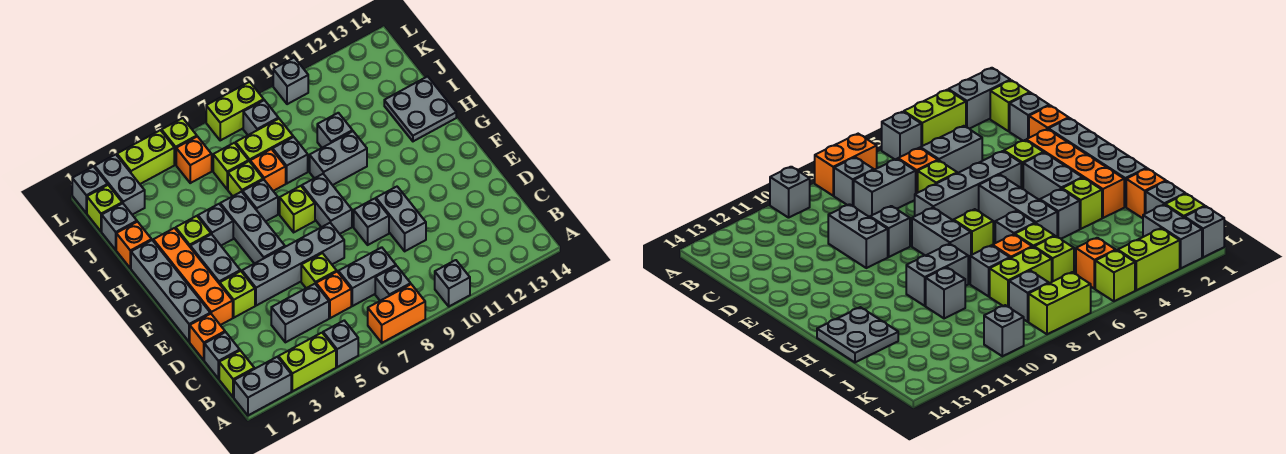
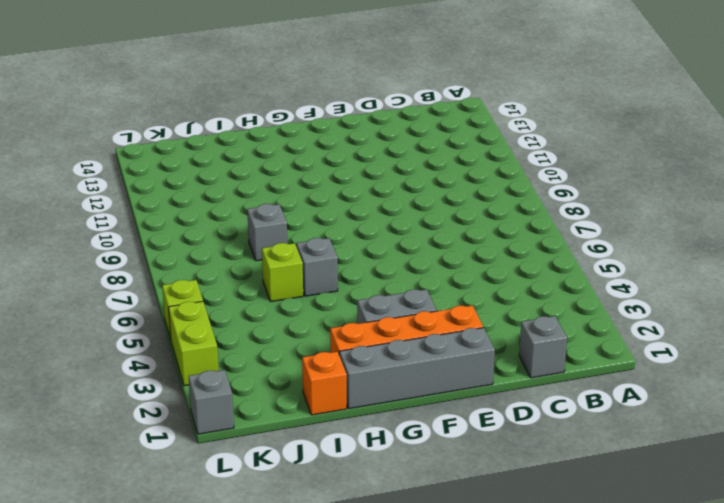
none -> grey 1x2 brick [234,357,291,415]
none -> lime 1x2 brick [278,333,336,391]
none -> grey 1x1 brick [323,321,358,367]
none -> orange 1x2 brick [368,284,425,343]

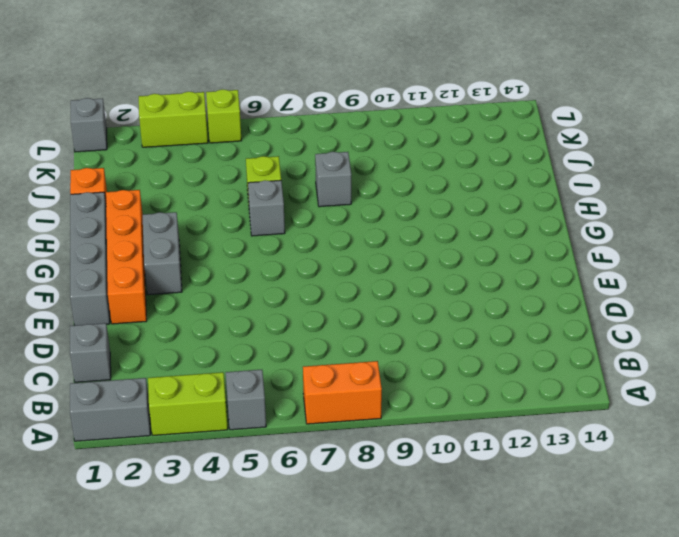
none -> grey 1x1 brick [435,260,470,306]
none -> lime 1x1 brick [219,351,254,397]
none -> grey 1x1 brick [375,266,411,301]
none -> grey 1x2 brick [271,284,329,342]

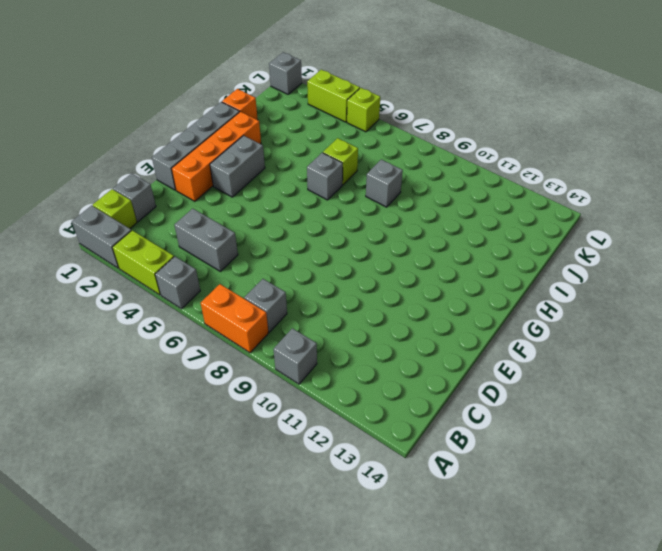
none -> orange 1x1 brick [316,272,351,318]
none -> grey 1x2 brick [338,247,396,306]
none -> orange 1x1 brick [190,314,225,360]
none -> lime 1x1 brick [301,253,337,288]

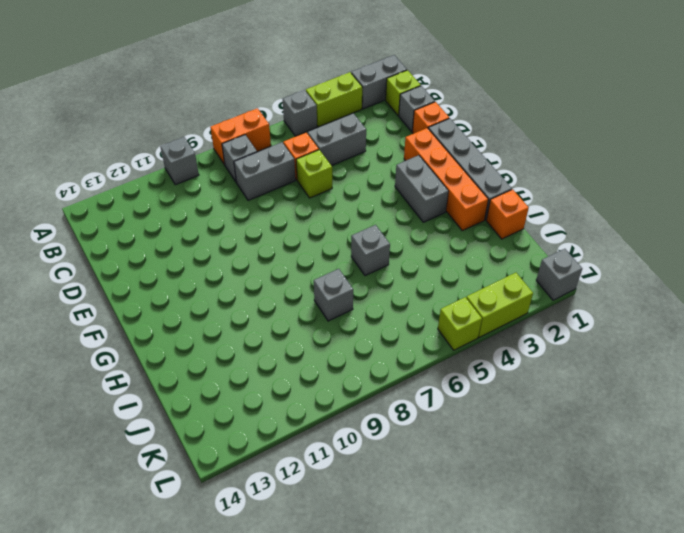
none -> grey 1x2 brick [376,187,426,251]
none -> lime 1x1 brick [220,271,255,318]
none -> grey 1x4 brick [242,223,344,306]
none -> grey 1x1 brick [354,199,389,245]

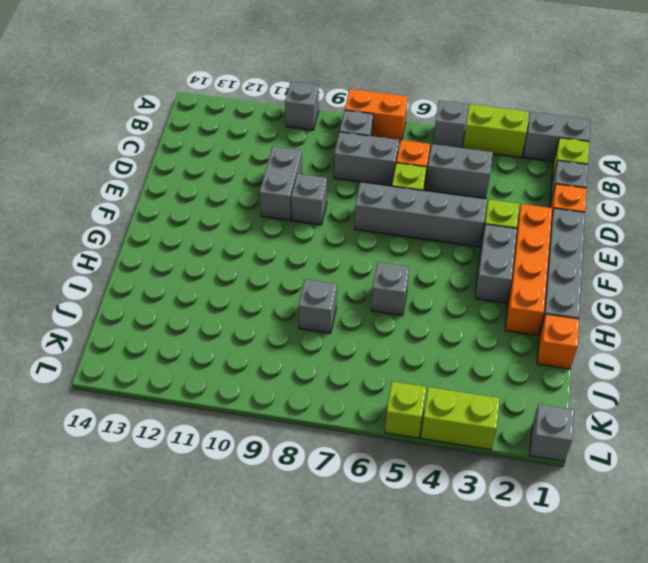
none -> grey 1x3 brick [220,192,285,264]
none -> grey 1x2 brick [302,174,352,234]
none -> lime 1x1 brick [280,186,315,232]
none -> lime 1x1 brick [176,216,211,246]

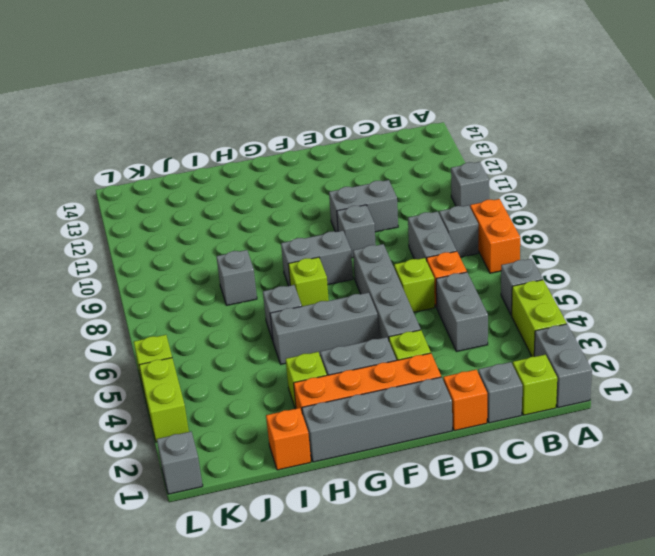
none -> grey 1x1 brick [198,204,233,245]
none -> grey 1x2 brick [310,131,367,185]
none -> grey 2x2 plate [384,76,456,141]
none -> lime 1x1 brick [228,161,263,196]

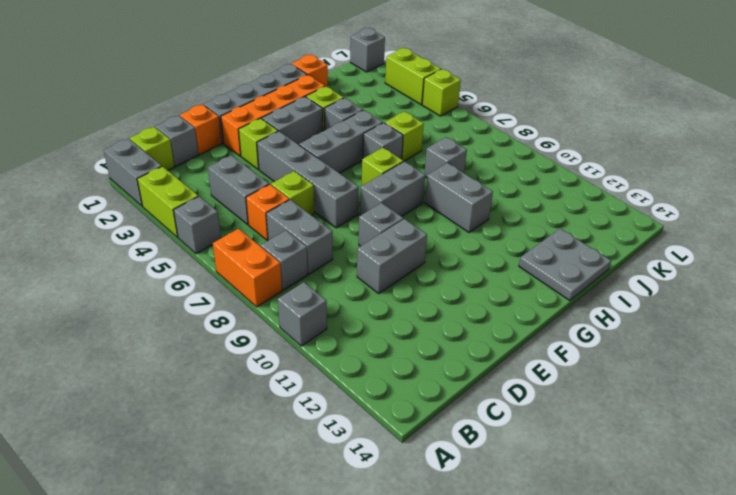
none -> orange 1x1 brick [250,149,286,191]
none -> grey 1x1 brick [317,113,352,148]
none -> grey 1x1 brick [102,203,137,250]
none -> lime 1x1 brick [213,143,249,189]

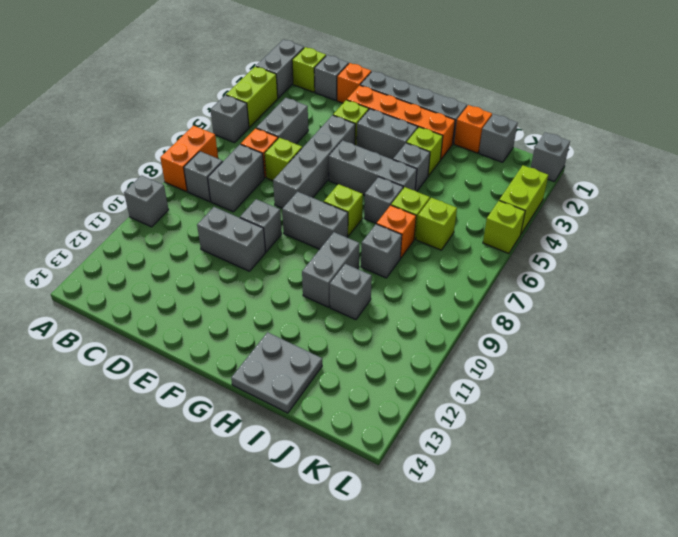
none -> lime 1x2 brick [236,119,293,161]
none -> lime 1x1 brick [87,185,122,231]
none -> grey 1x2 brick [95,154,145,215]
none -> orange 1x1 brick [176,137,212,183]

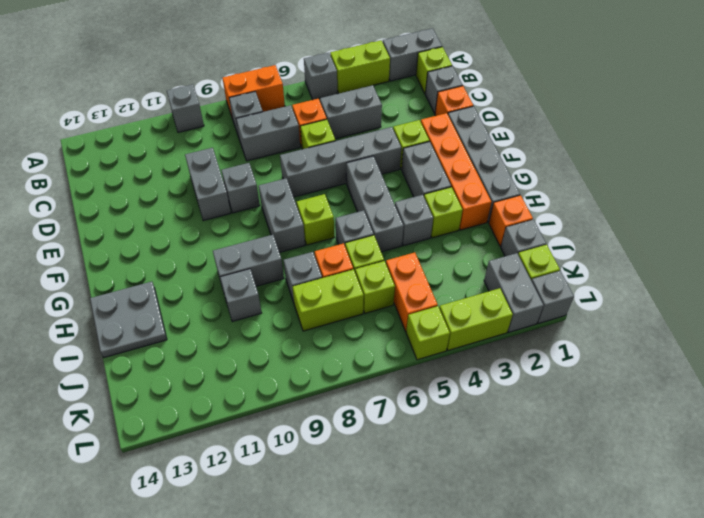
orange 1x2 brick [386,252,438,331] -> orange 1x1 brick [176,137,212,183]
none -> grey 1x1 brick [243,100,278,135]
none -> lime 1x2 brick [206,82,264,140]
none -> grey 1x1 brick [273,58,308,104]

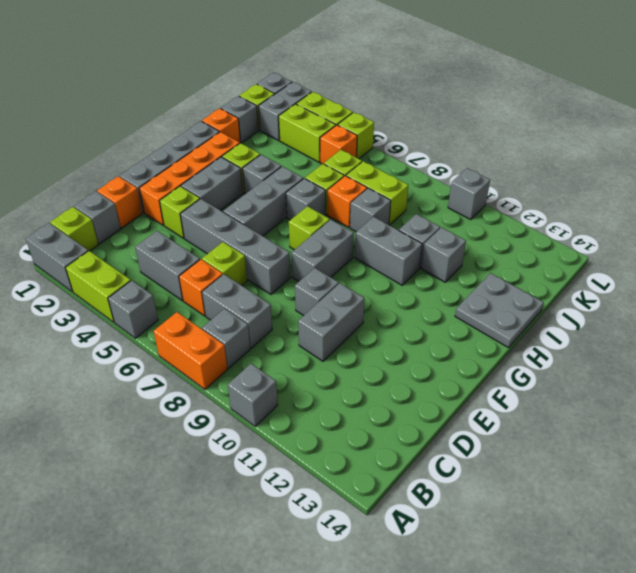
grey 1x1 brick [421,228,466,282] -> grey 1x1 brick moved to [243,100,278,135]
lime 1x2 brick [279,104,336,162] -> lime 1x2 brick moved to [206,82,264,140]

